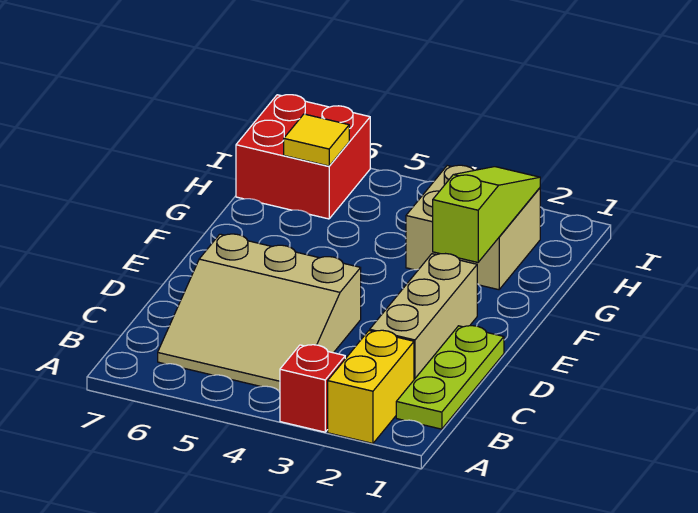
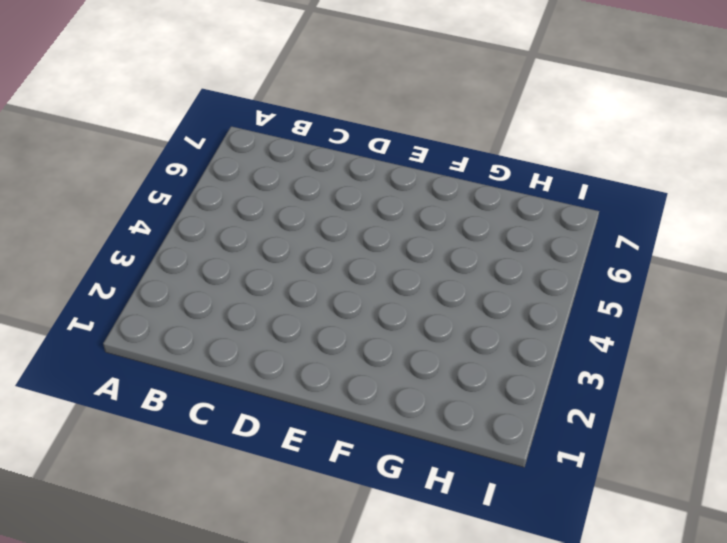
none -> yellow 1x2 brick [328,330,414,443]
none -> red 1x1 brick [280,345,345,432]

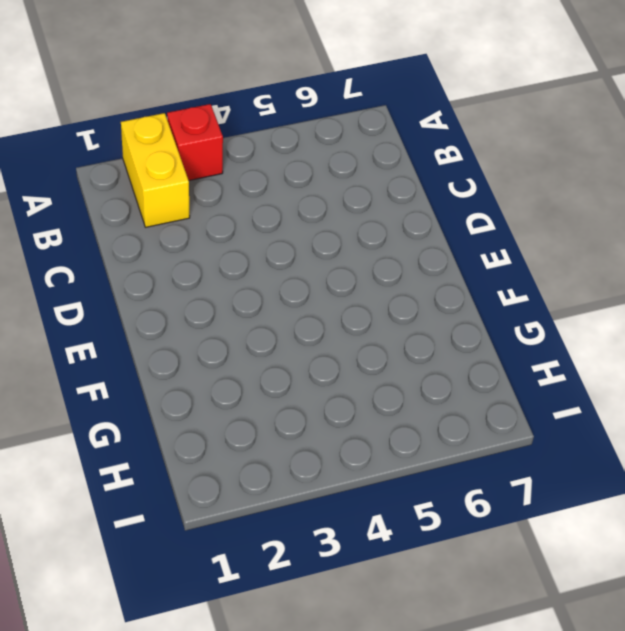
none -> lime 1x3 plate [396,326,504,429]
none -> tan 3x3 slope [158,234,361,391]

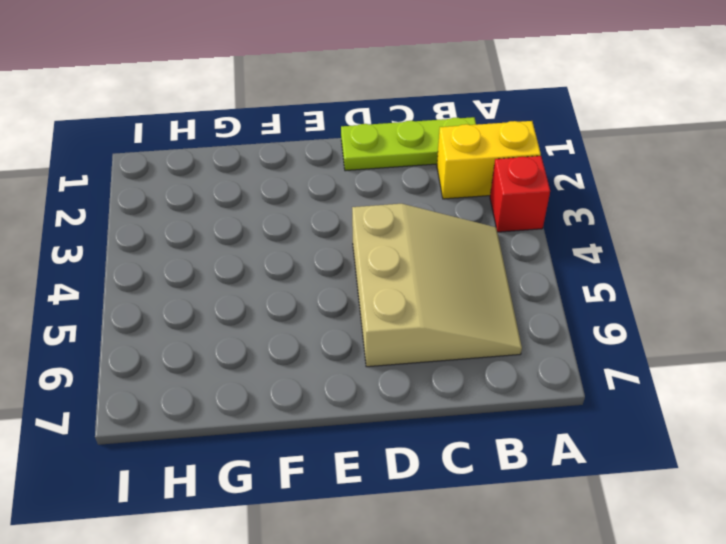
none -> tan 1x3 brick [370,254,477,379]
none -> tan 2x2 brick [406,165,540,290]

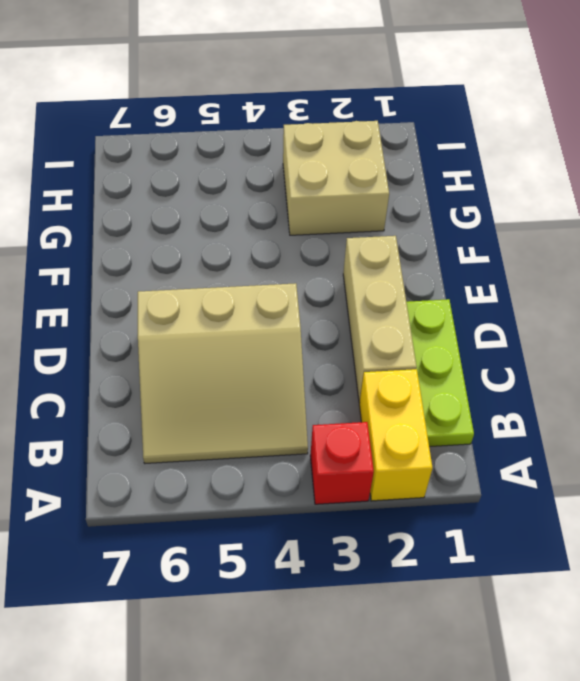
none -> red 2x2 brick [236,95,370,219]
none -> lime 1x3 slope [433,167,540,262]

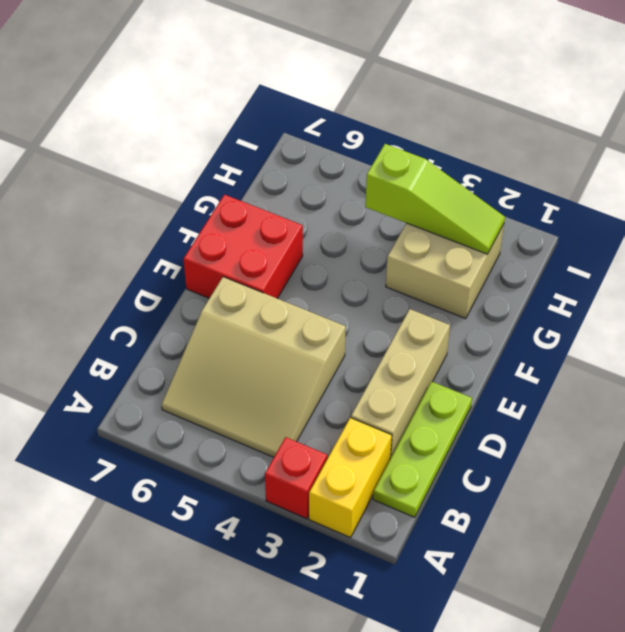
red 2x2 brick [183,195,303,298] -> red 2x2 brick moved to [236,95,370,219]
lime 1x3 slope [365,144,505,254] -> lime 1x3 slope turned to [433,167,540,262]
none -> yellow 1x1 tile [284,114,349,166]

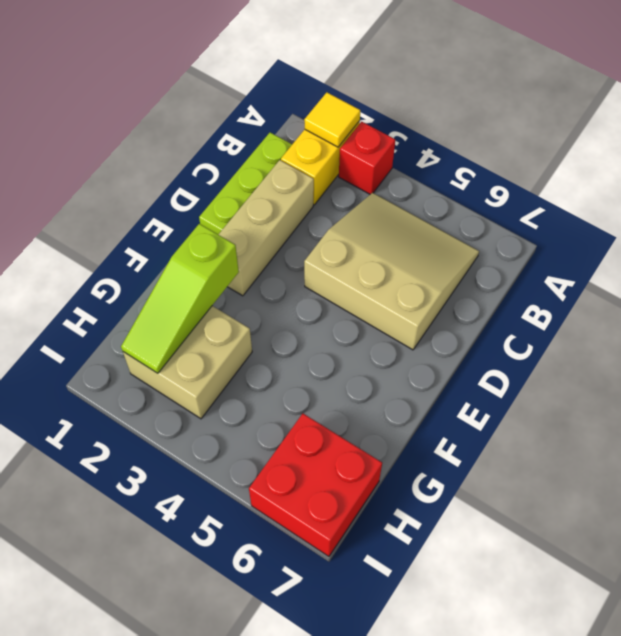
yellow 1x1 tile [304,93,360,147] -> yellow 1x1 tile moved to [284,114,349,166]

